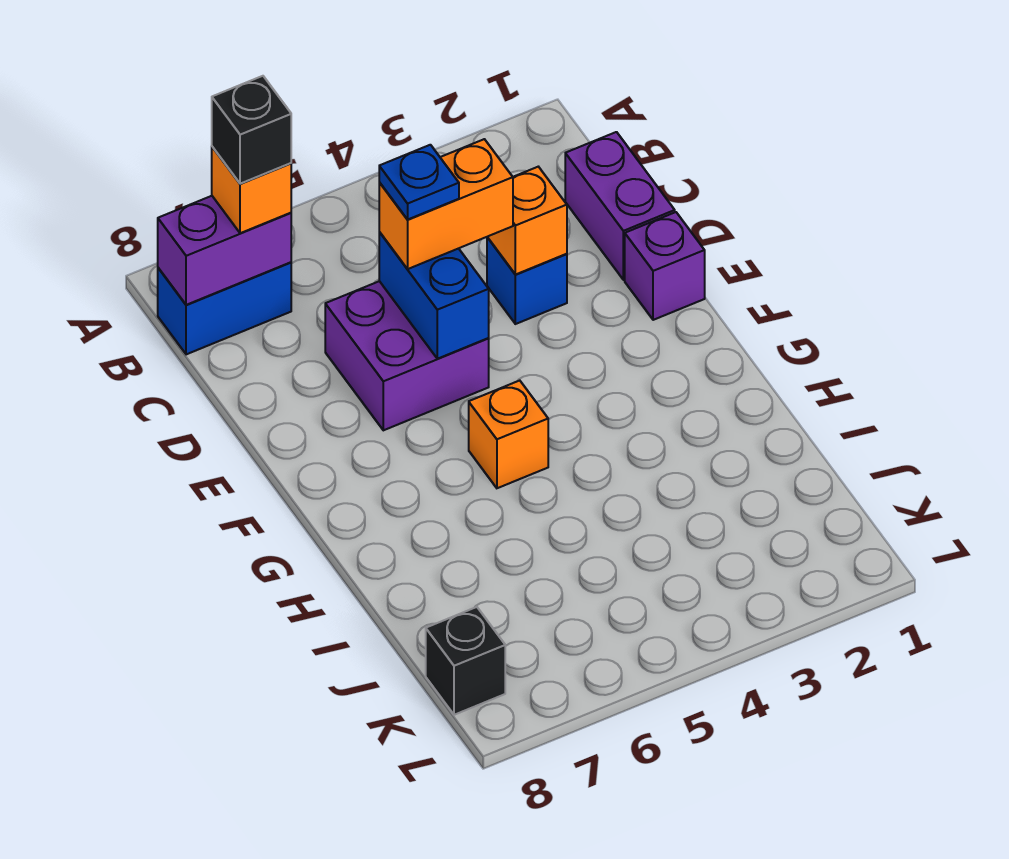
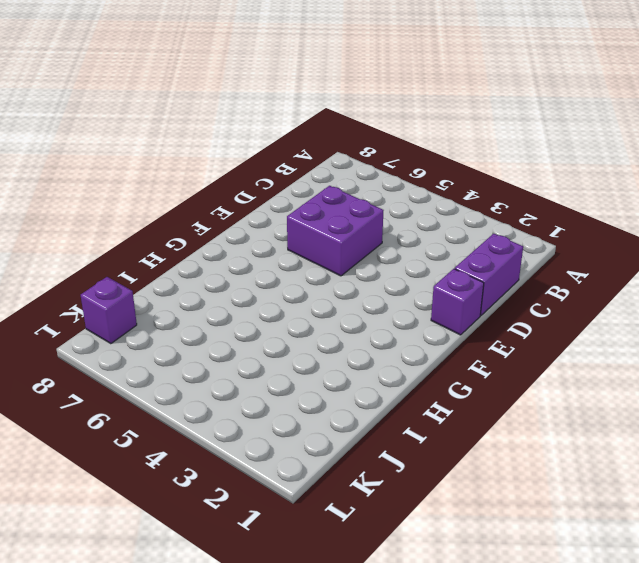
purple 1x1 brick [81,277,137,344] -> black 1x1 brick [426,607,505,715]
none -> blue 1x2 brick [158,262,291,354]
none -> blue 1x1 brick [487,237,567,324]
none -> orange 1x1 brick [469,381,548,488]

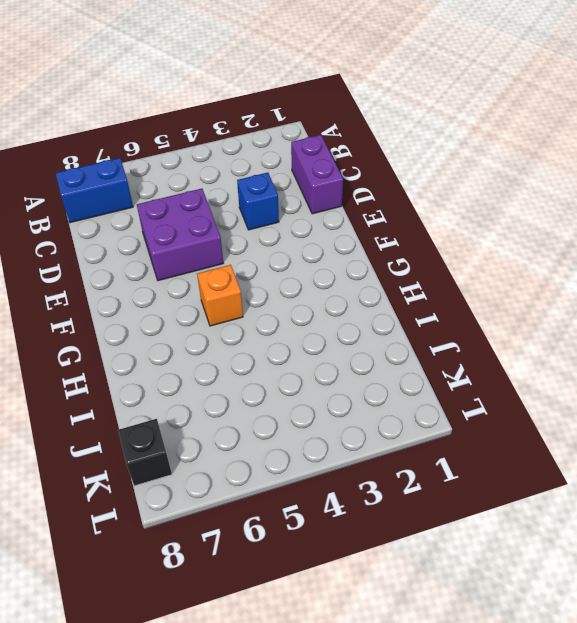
none -> purple 1x1 brick [625,212,705,320]
none -> purple 1x2 brick [158,196,291,305]
none -> orange 1x1 brick [488,167,567,275]

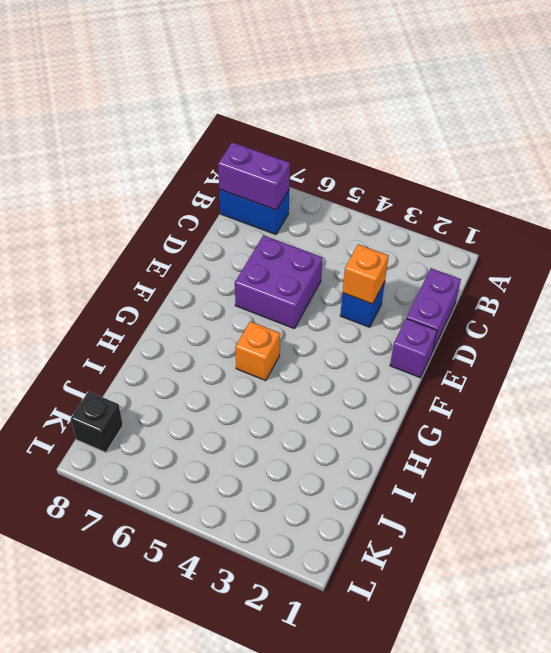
none -> blue 1x2 brick [379,232,489,359]
none -> orange 1x1 brick [212,147,291,233]
none -> orange 1x2 brick [379,139,513,269]

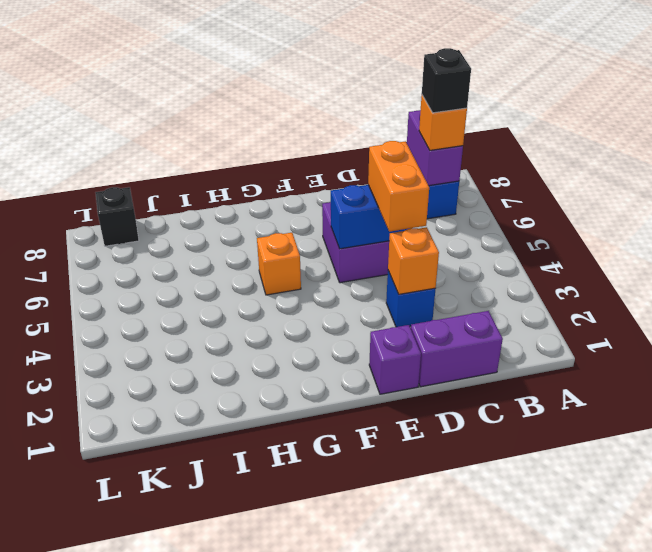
none -> blue 1x1 plate [379,145,459,220]

